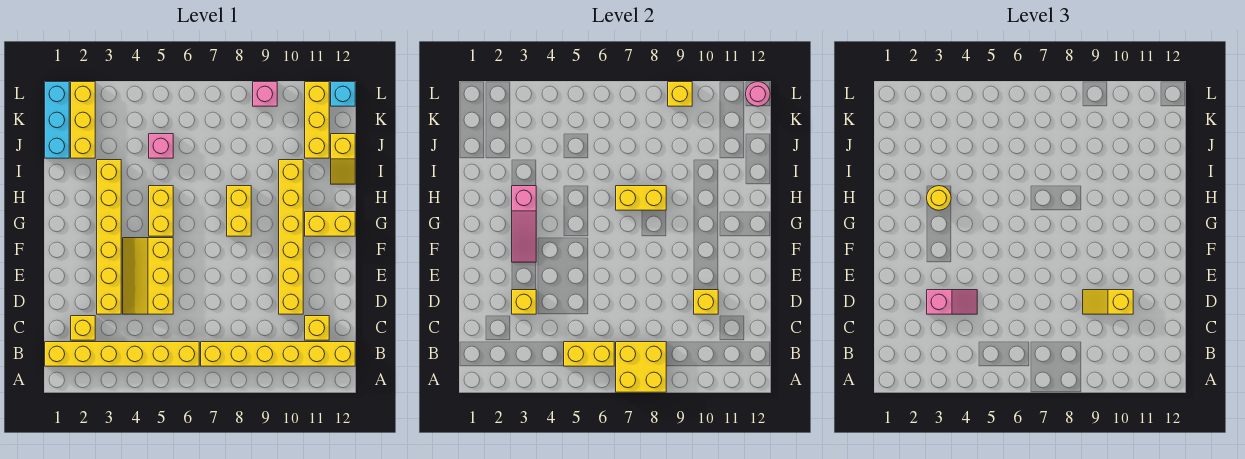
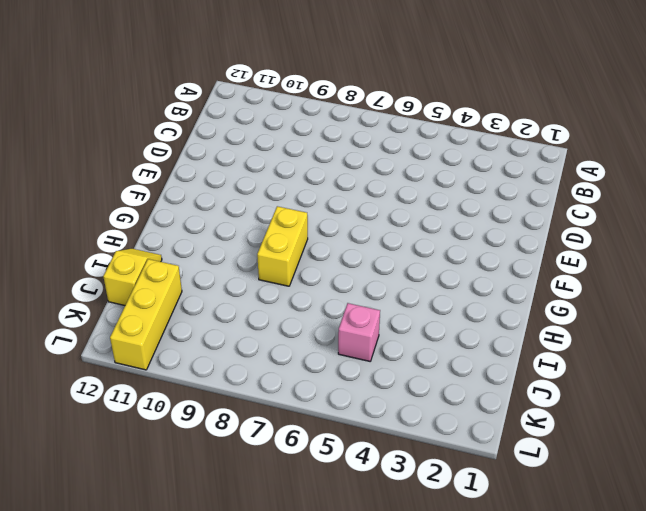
none -> yellow 1x6 brick [45,342,199,366]
none -> yellow 1x6 brick [201,342,355,366]
none -> yellow 1x1 brick [71,316,95,340]

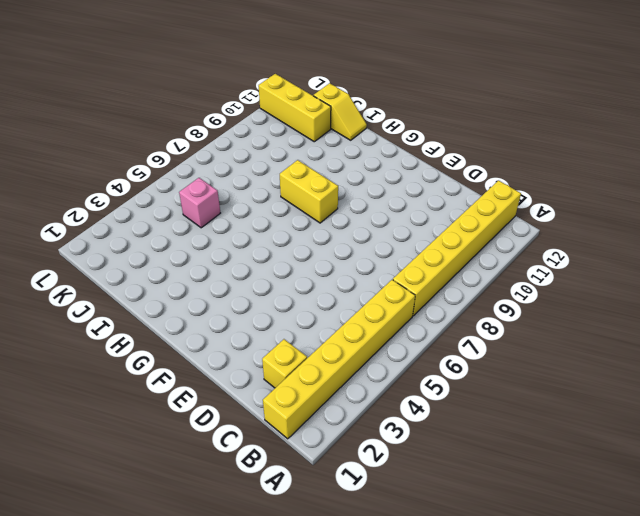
none -> yellow 1x1 brick [305,316,329,340]
none -> yellow 1x6 brick [97,160,121,314]
none -> yellow 2x3 slope [123,238,173,314]

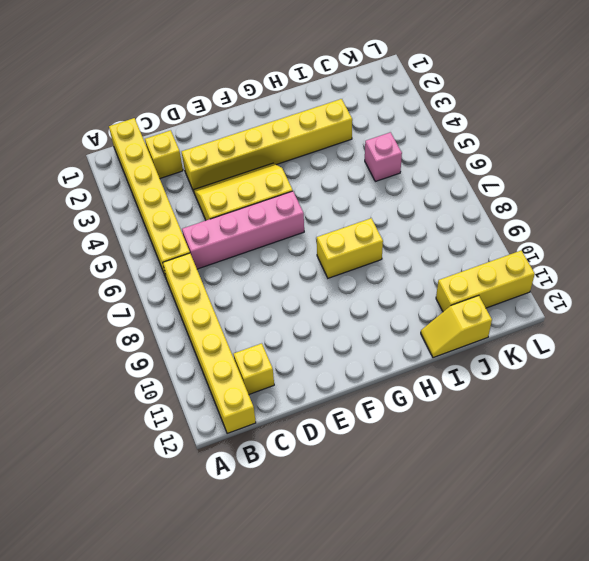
pink 1x4 brick [182,191,304,269] -> none
none -> yellow 1x6 brick [279,160,303,314]
none -> yellow 1x2 brick [149,186,173,236]
none -> yellow 1x2 brick [305,212,355,236]

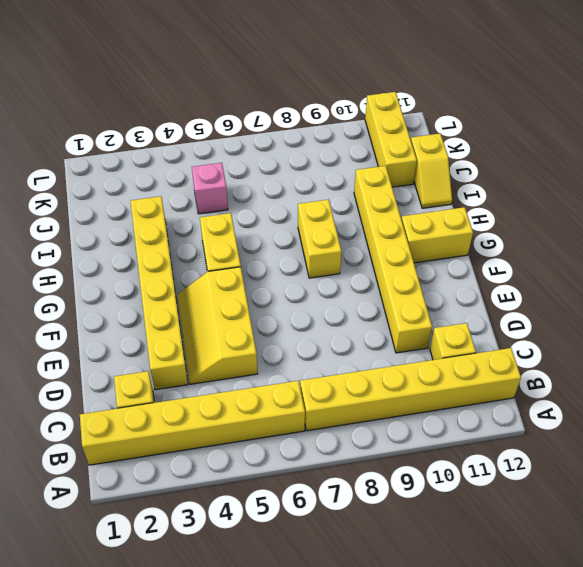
none -> cyan 1x3 brick [45,82,69,158]
none -> yellow 1x3 brick [71,82,95,158]
none -> pink 1x1 brick [253,82,277,106]

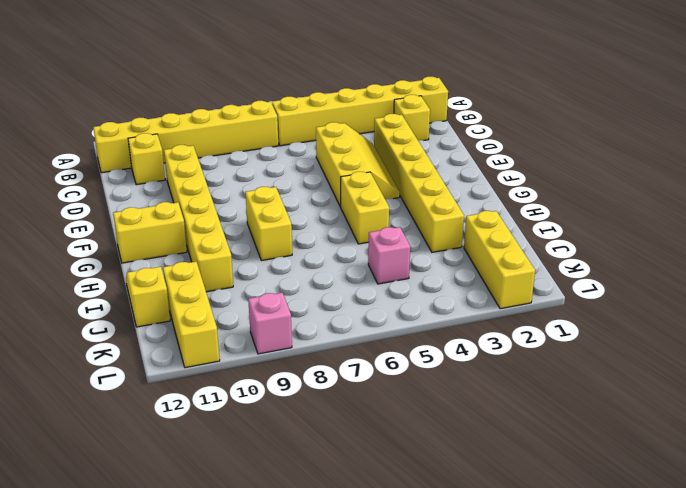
none -> cyan 1x3 brick [45,82,69,158]
none -> cyan 1x1 brick [331,82,355,106]
none -> yellow 2x2 brick [616,342,666,392]

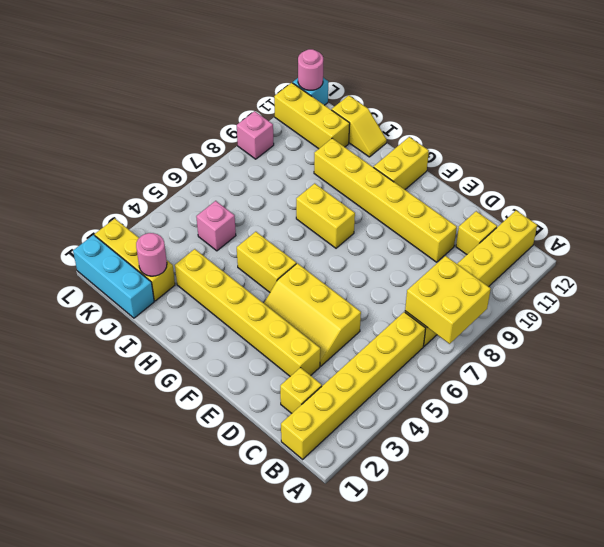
pink 1x1 round brick [136,233,167,276] -> none
none -> yellow 1x2 brick [564,342,614,366]
none -> yellow 1x1 brick [512,290,536,314]
none -> yellow 1x1 brick [694,290,718,314]

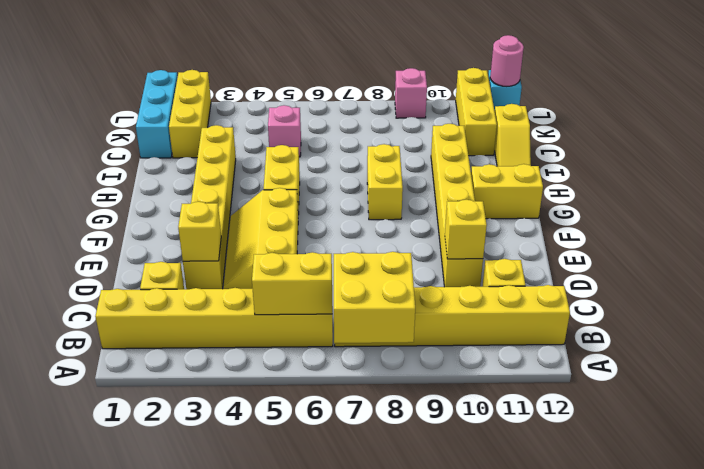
none -> pink 1x3 slope [512,186,536,262]
none -> yellow 1x2 brick [616,186,666,210]
none -> yellow 1x1 brick [668,82,692,106]

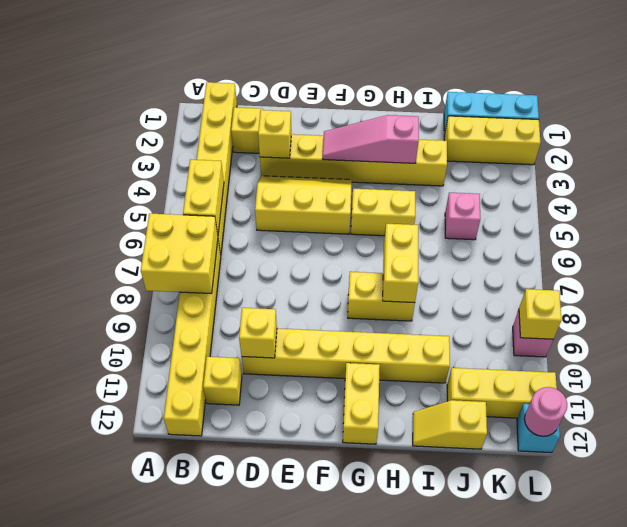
none -> pink 1x2 slope [927,290,977,314]
none -> yellow 1x2 slope [1083,290,1133,314]
none -> yellow 1x1 round brick [927,186,951,210]

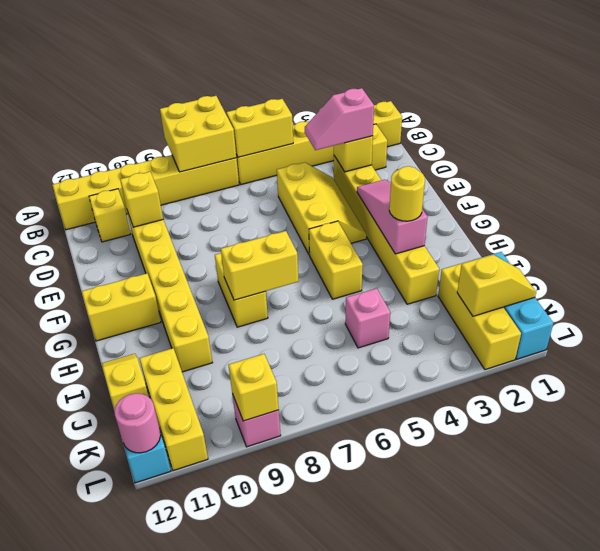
yellow 1x2 slope [457,255,536,316] -> yellow 1x2 slope moved to [1083,290,1133,314]

